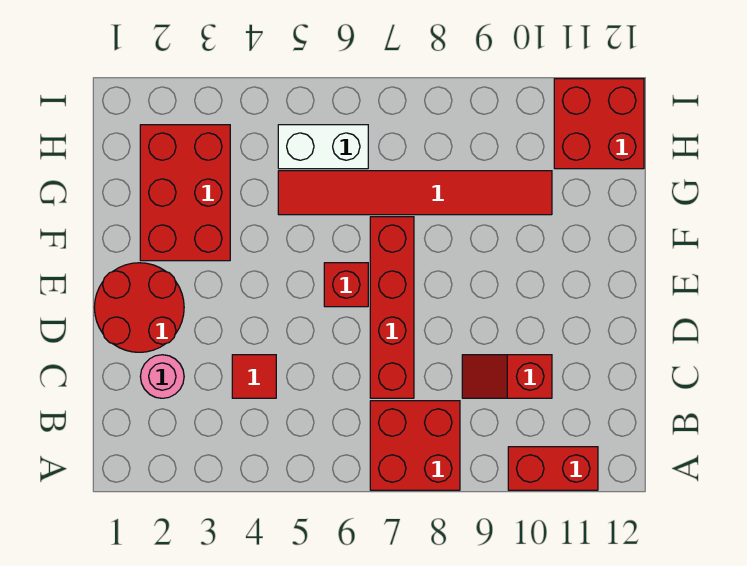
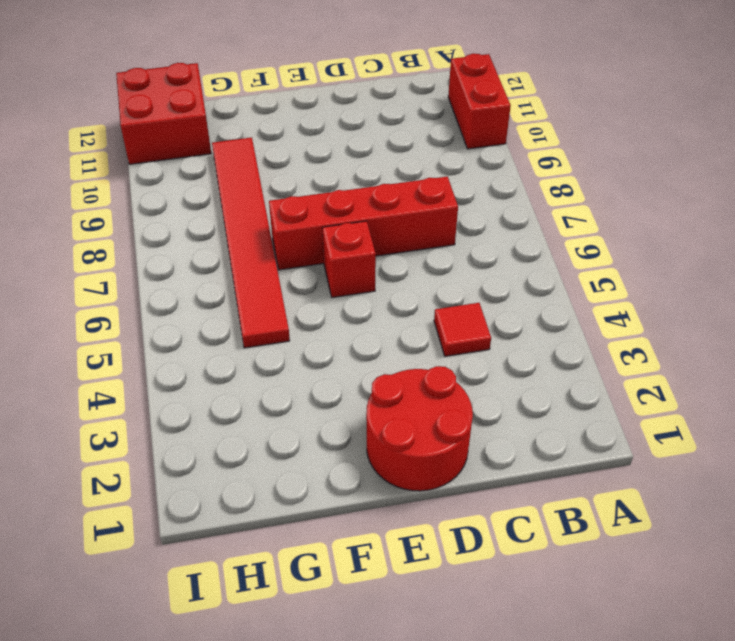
none -> red 2x2 brick [370,401,460,490]
none -> pink 1x1 round brick [140,355,184,398]
none -> red 1x2 slope [462,355,552,398]

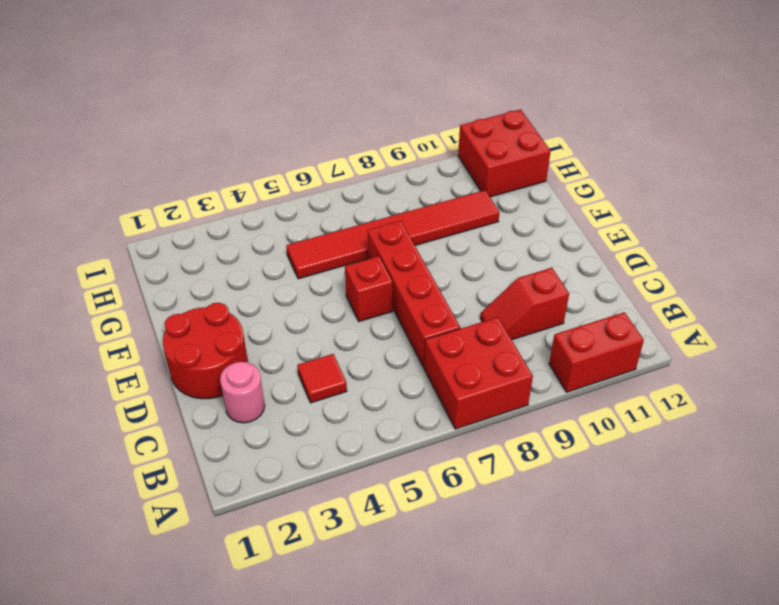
none -> red 2x3 brick [140,125,230,261]
none -> white 1x2 brick [278,125,368,169]

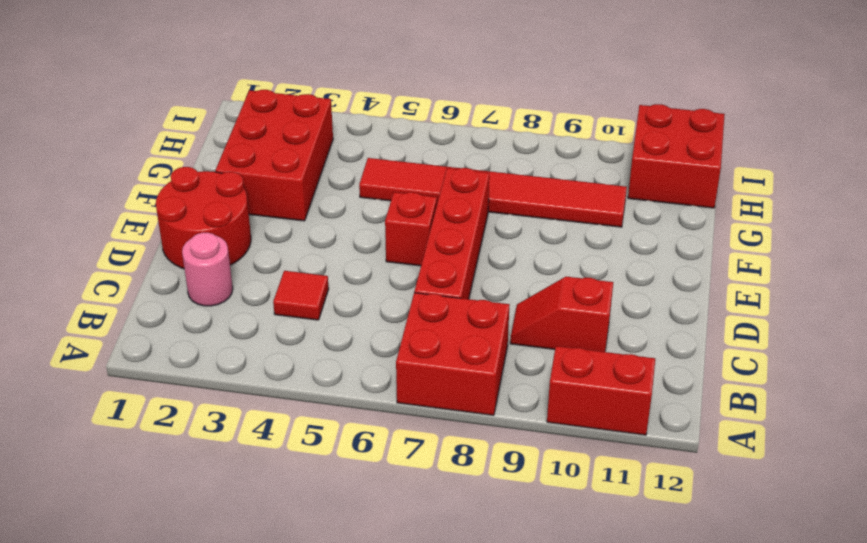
none -> white 1x2 brick [278,125,368,169]

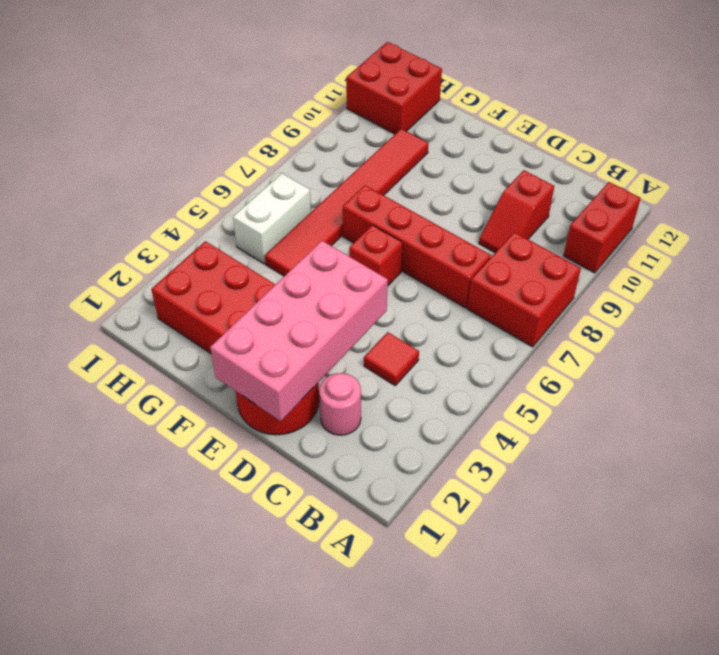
pink 2x4 brick [210,241,388,421] -> none

